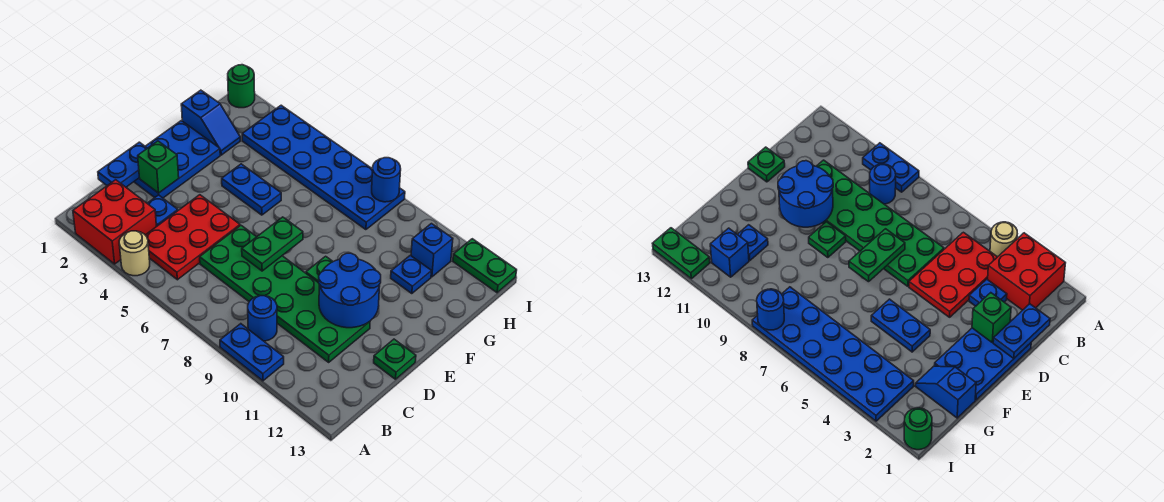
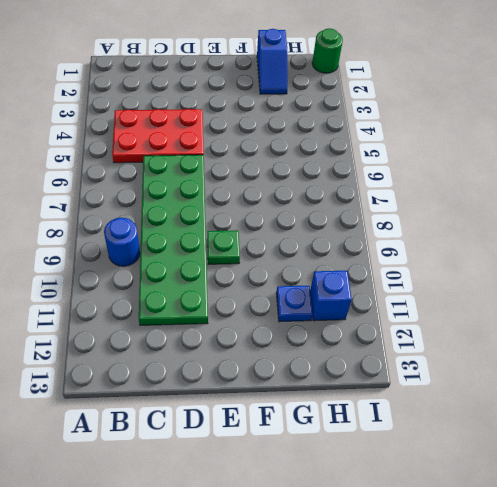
none -> red 2x2 brick [73,180,156,264]
none -> tan 1x1 round brick [119,231,150,276]
none -> blue 1x2 plate [220,324,284,381]

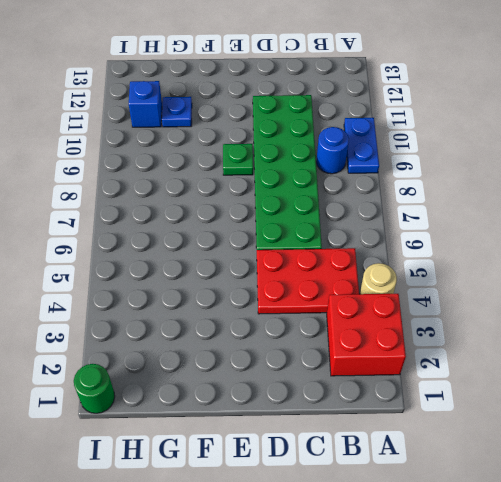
none -> blue 1x1 plate [147,195,178,227]
none -> blue 2x3 plate [134,121,220,198]
none -> green 1x1 plate [374,339,416,379]

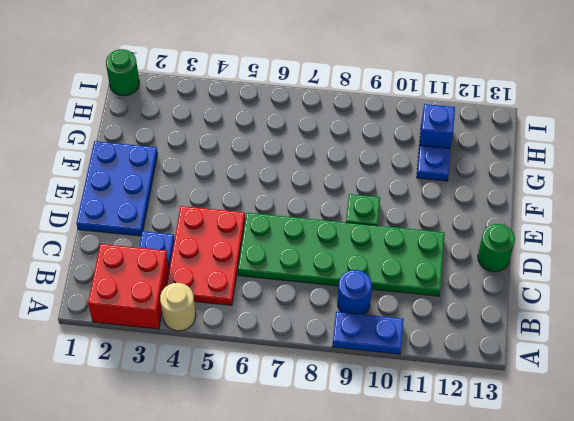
green 1x1 round brick [478,224,515,272] -> green 1x1 plate [374,339,416,379]
none -> blue 1x2 plate [222,164,281,215]
none -> blue 1x2 slope [181,90,240,155]
none -> blue 2x6 plate [242,105,405,230]

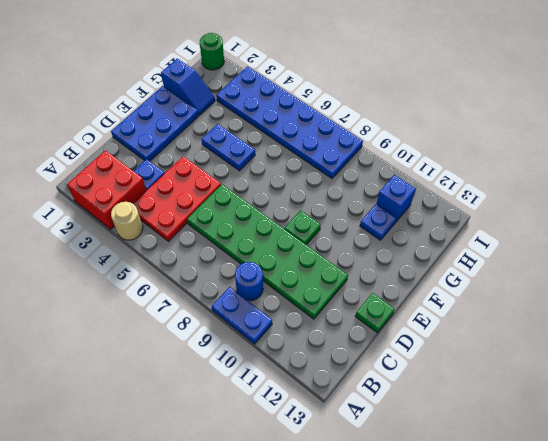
none -> green 1x2 plate [453,239,517,293]
none -> blue 1x2 plate [98,142,147,187]
none -> green 1x1 brick [138,141,179,193]

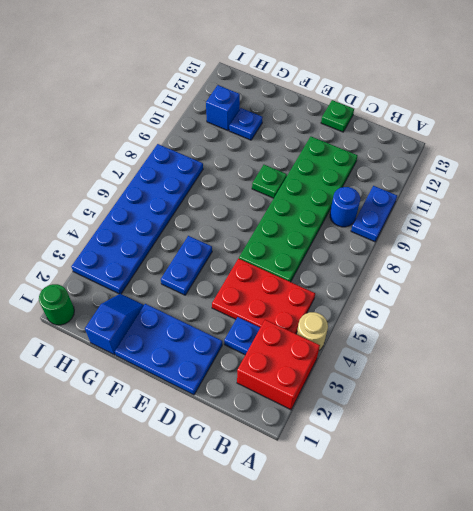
none -> green 1x2 plate [453,239,517,293]
none -> blue 1x2 plate [98,142,147,187]
none -> green 1x1 brick [138,141,179,193]

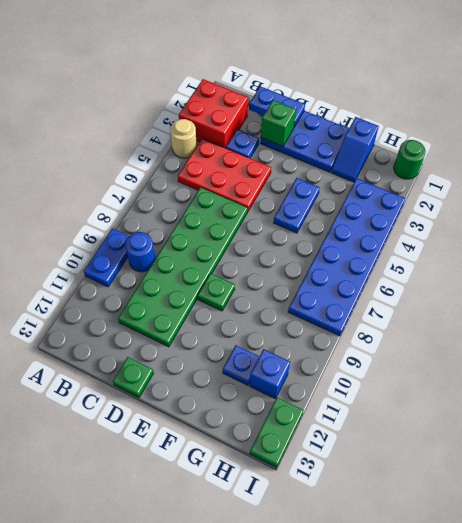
none -> green 1x2 plate [242,217,303,271]
none -> blue 2x2 round brick [319,253,381,328]
none -> blue 1x1 round brick [372,158,401,202]

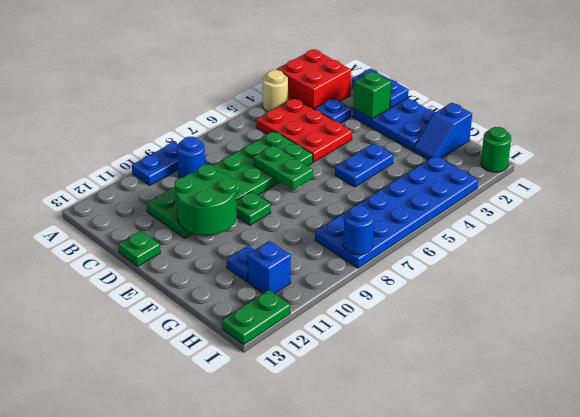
green 2x2 round brick [175,165,237,235] -> blue 2x2 round brick [319,253,381,328]

